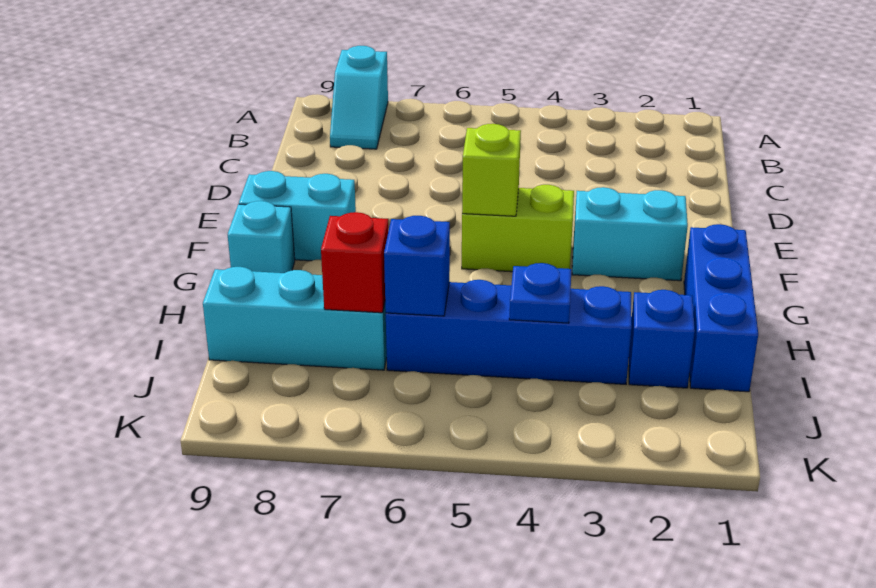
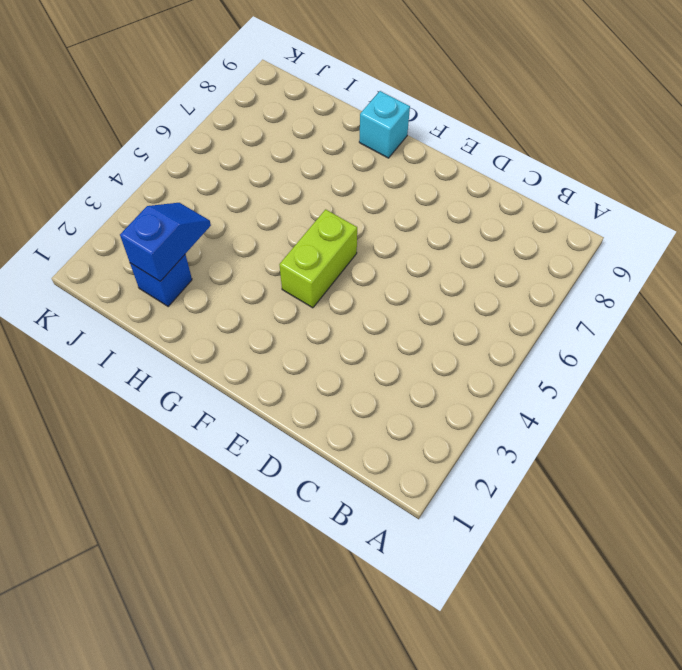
blue 1x2 slope [120,203,211,281] -> none
none -> cyan 1x2 slope [330,46,388,149]
none -> cyan 1x2 brick [572,187,688,281]
none -> cyan 1x2 brick [239,171,356,261]

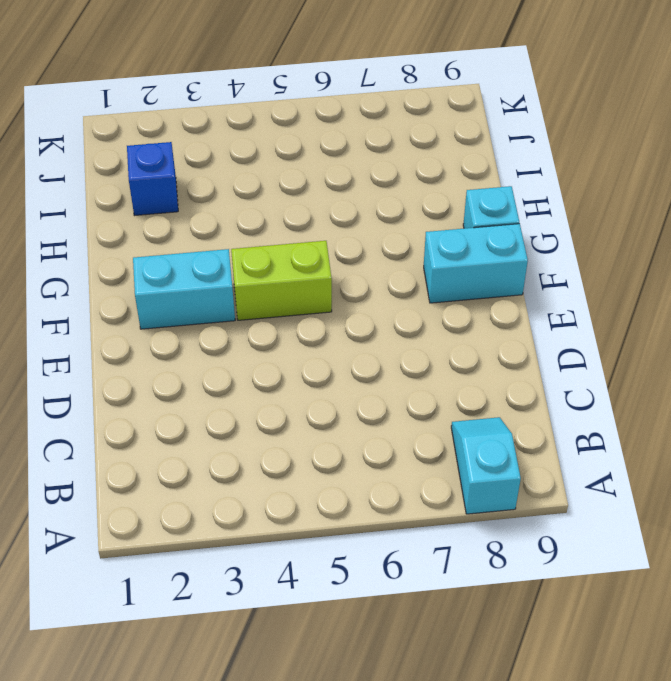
none -> blue 1x3 brick [684,224,758,392]
none -> blue 1x4 brick [386,280,632,384]
none -> cyan 1x3 brick [203,267,387,370]

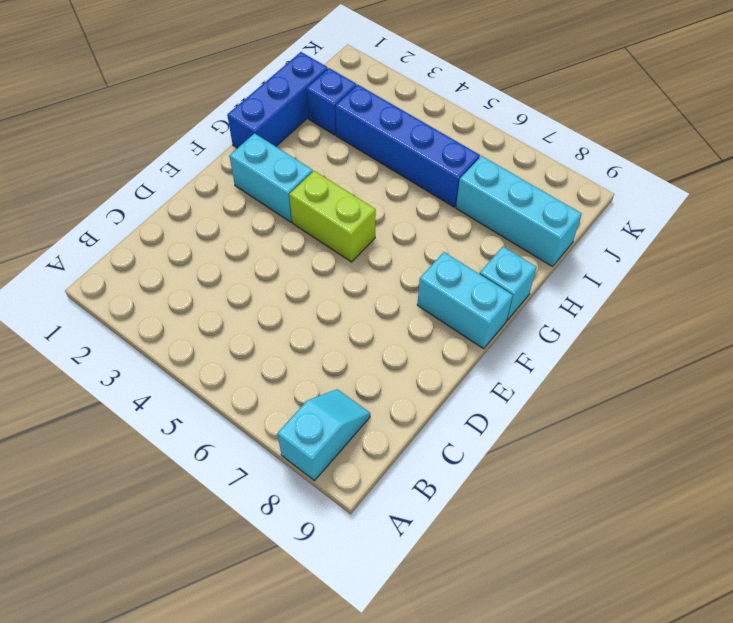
none -> lime 1x1 brick [462,124,521,216]
none -> blue 1x1 plate [509,263,571,323]
none -> blue 1x1 brick [384,216,450,316]

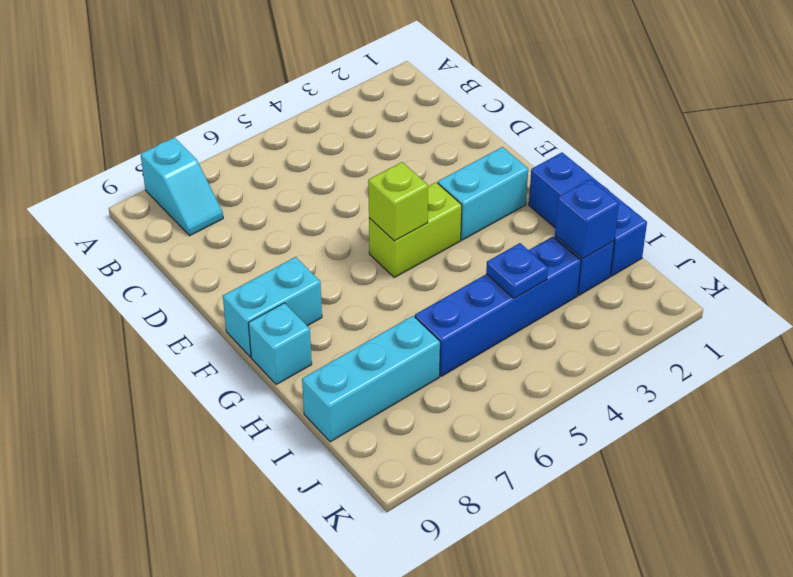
blue 1x1 brick [555,179,619,259] -> blue 1x1 brick moved to [384,216,450,316]
none -> red 1x1 brick [321,212,388,313]

